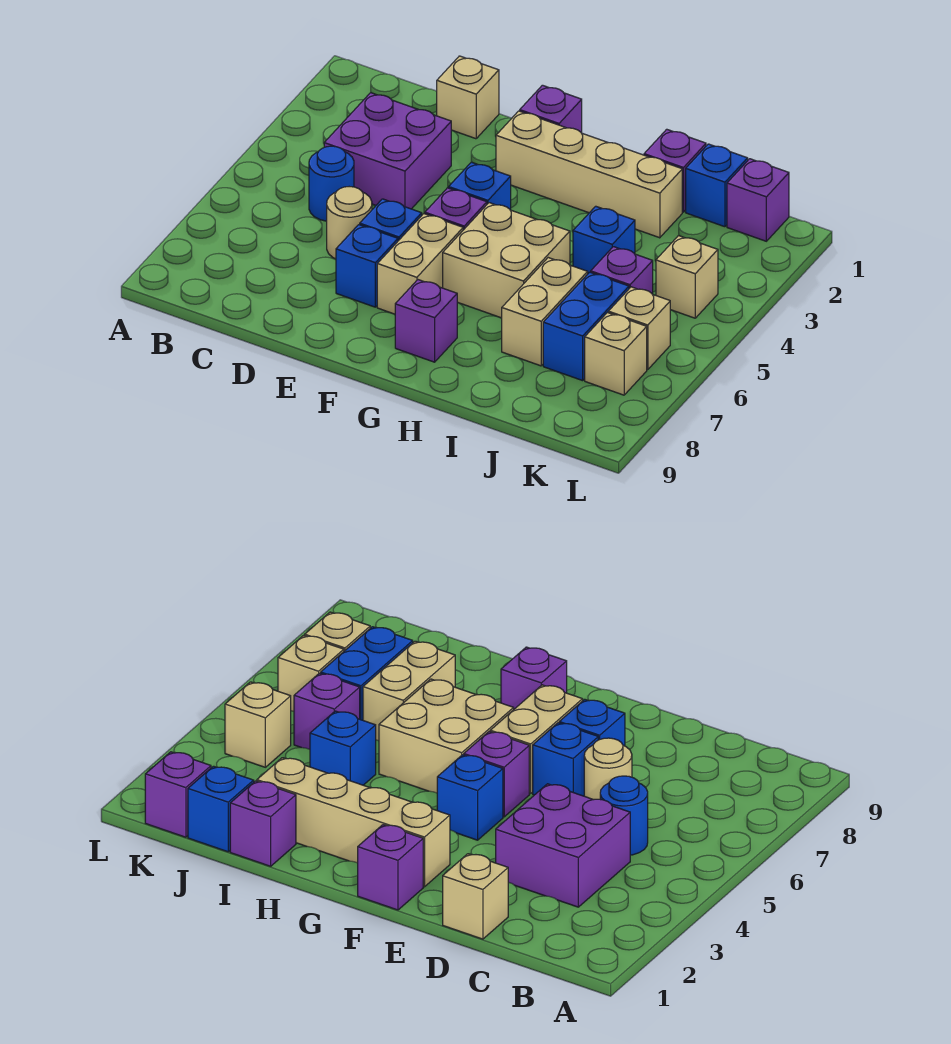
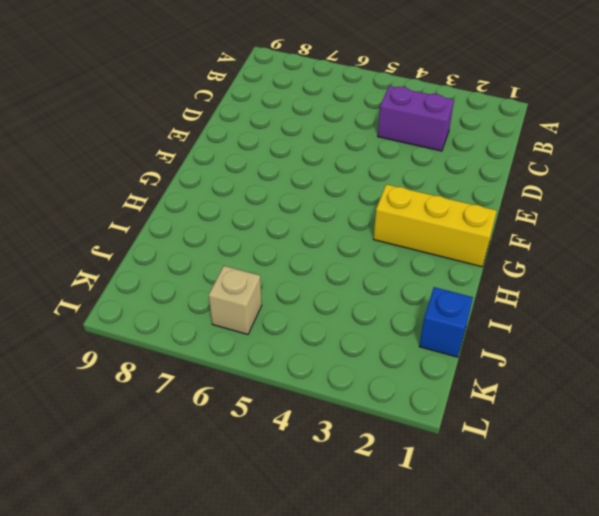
purple 1x2 brick [378,86,454,151] -> purple 2x2 brick [324,93,451,209]
yellow 1x3 brick [373,184,497,267] -> tan 1x4 brick [496,111,682,238]
none -> blue 1x1 round brick [309,146,354,221]
none -> tan 1x1 brick [437,56,499,139]
none -> tan 1x1 round brick [327,187,372,259]

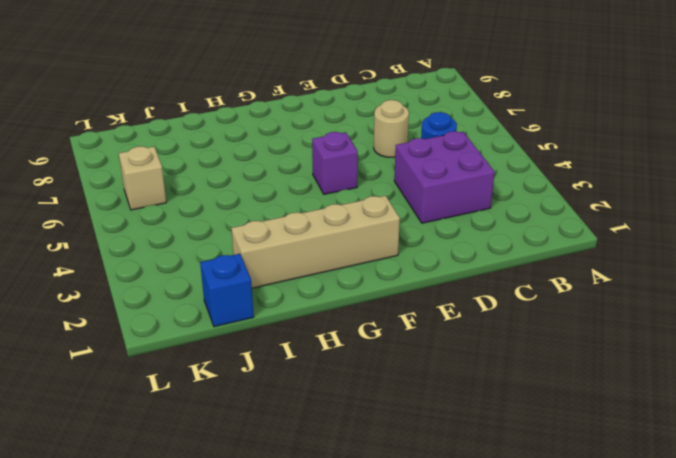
none -> tan 1x1 brick [437,56,499,139]
none -> blue 1x1 brick [360,199,422,241]
none -> blue 1x1 brick [336,225,398,307]

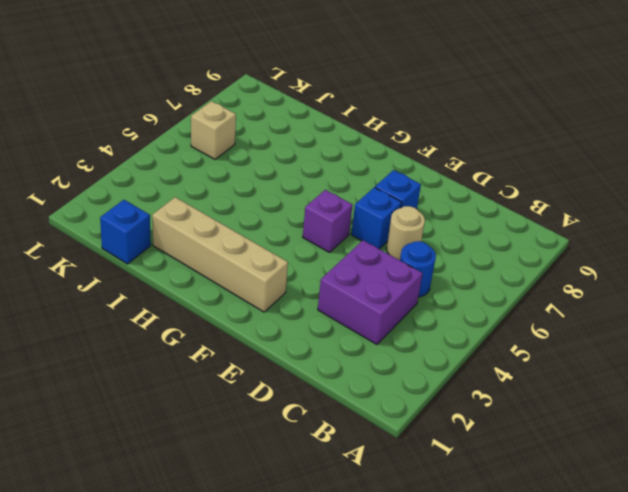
none -> tan 1x1 brick [437,56,499,139]
none -> purple 1x1 brick [520,85,582,133]
none -> blue 1x1 brick [449,162,511,210]

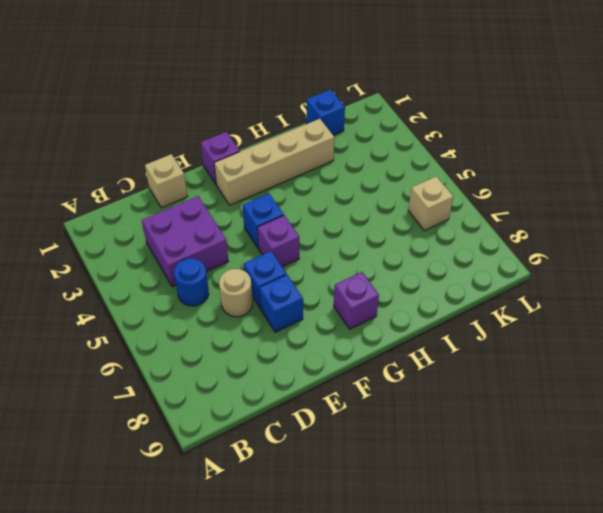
none -> tan 1x2 brick [377,214,463,314]
none -> tan 2x2 brick [443,203,570,318]
none -> purple 1x1 brick [644,129,706,212]

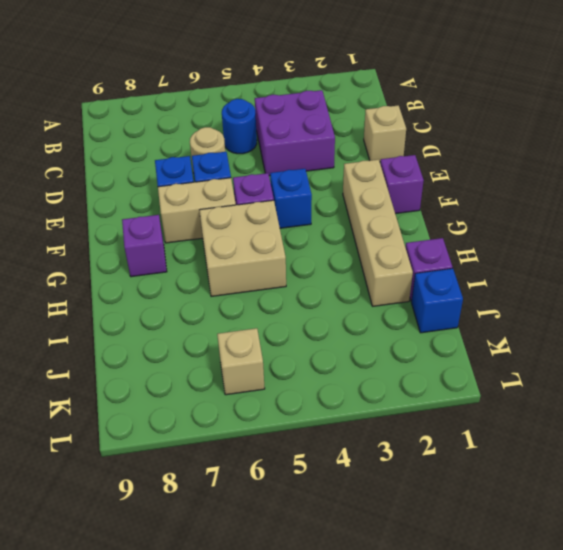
none -> blue 1x1 brick [573,206,635,273]
none -> tan 1x2 brick [502,258,588,366]
none -> purple 1x1 brick [591,247,653,294]

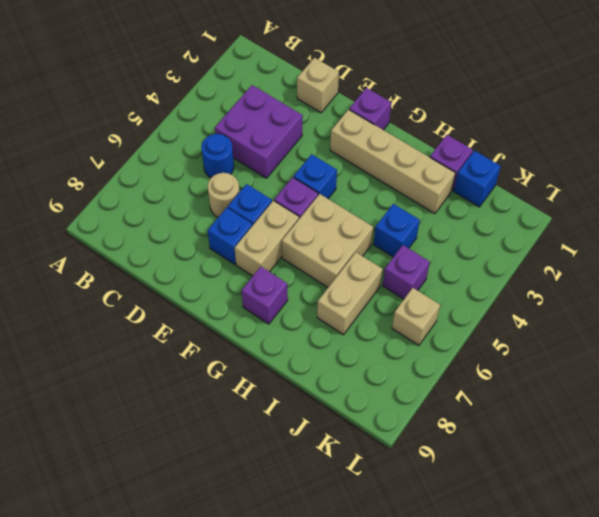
none -> blue 1x2 brick [543,272,629,381]
none -> purple 1x1 brick [727,159,789,241]
none -> tan 1x1 brick [656,236,718,318]

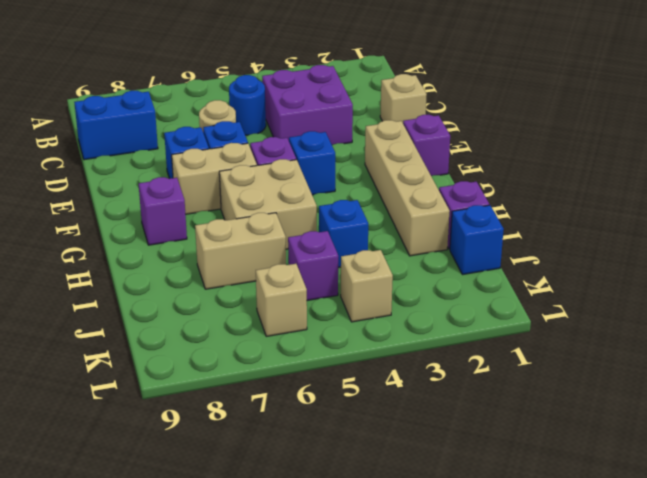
blue 1x2 brick [74,91,158,160] -> blue 1x2 brick moved to [543,272,629,381]
none -> purple 1x1 brick [727,159,789,241]
none -> tan 1x1 brick [585,313,647,395]

